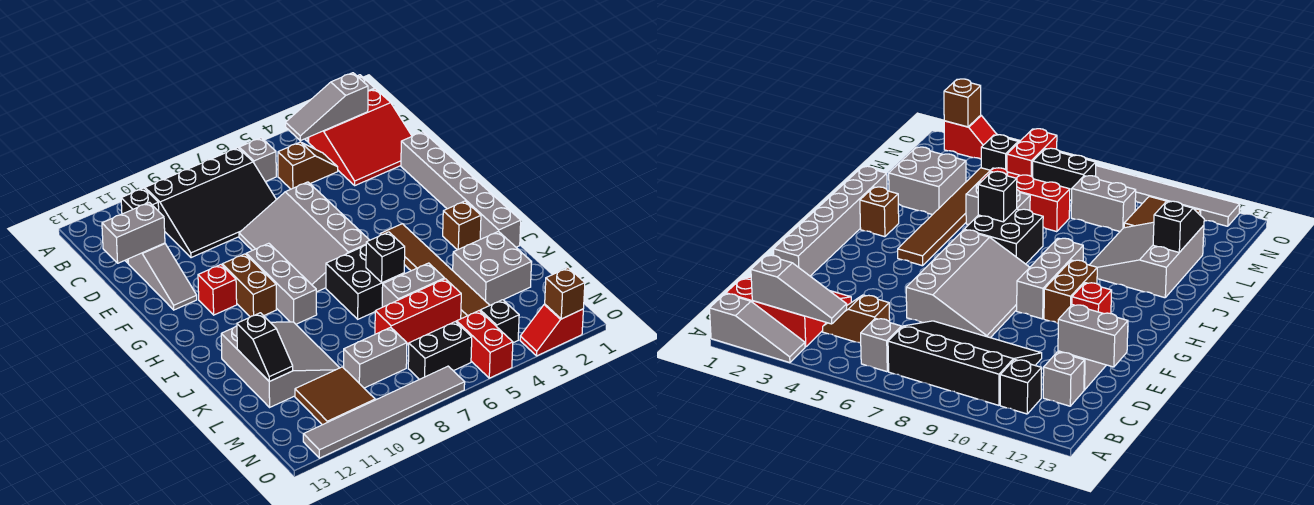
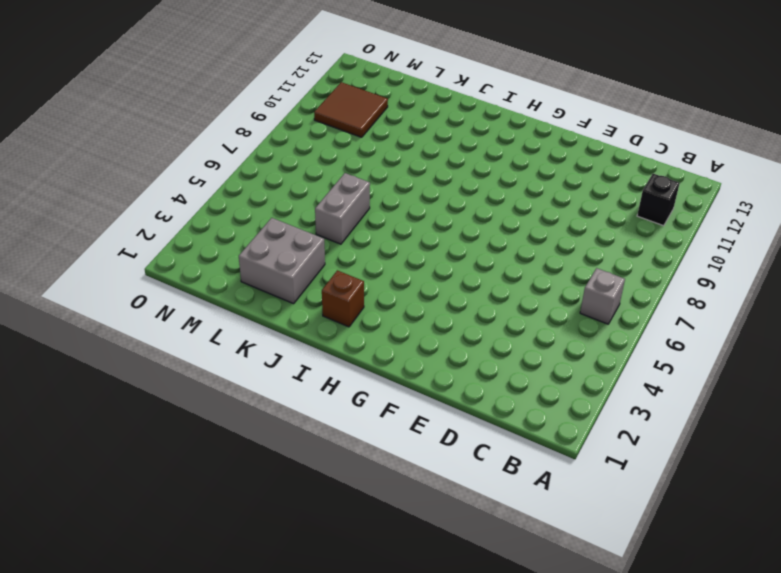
none -> grey 1x3 slope [710,294,805,363]
none -> red 3x3 slope [309,89,412,185]
none -> black 3x4 slope [145,148,276,258]
none -> brown 1x2 slope [278,142,338,189]

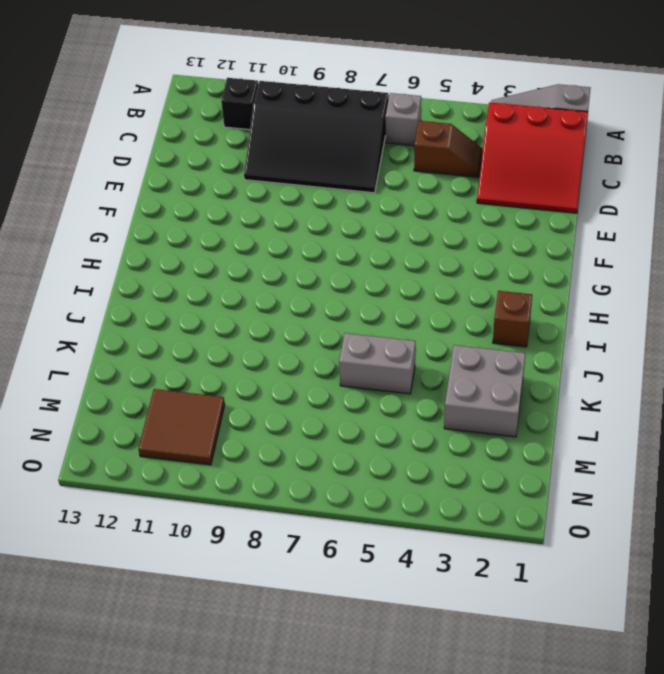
none -> grey 1x1 brick [1043,352,1084,406]
none -> grey 1x3 slope [128,243,197,310]
none -> grey 1x6 brick [401,132,521,247]
none -> grey 3x4 slope [239,182,369,292]

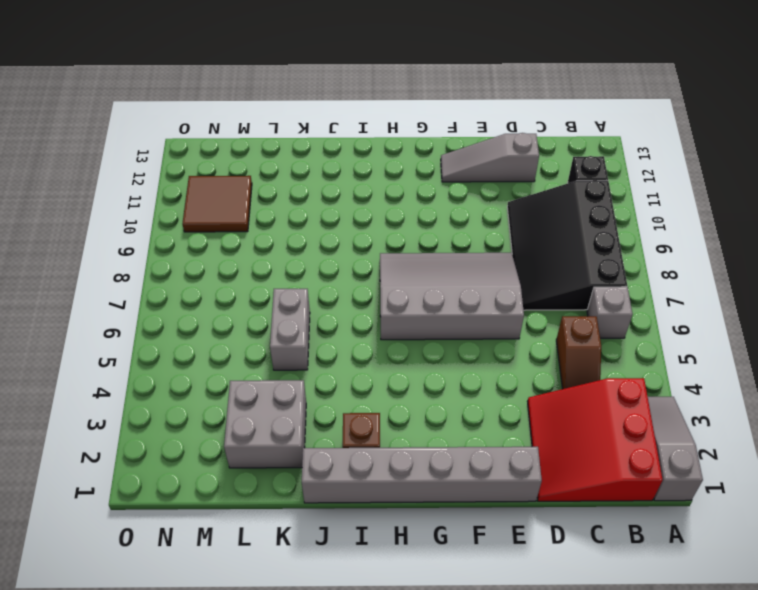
none -> grey 1x1 brick [1043,352,1084,406]
none -> grey 1x3 brick [246,243,317,324]
none -> brown 1x2 brick [222,254,276,317]
none -> red 1x1 brick [198,265,237,315]

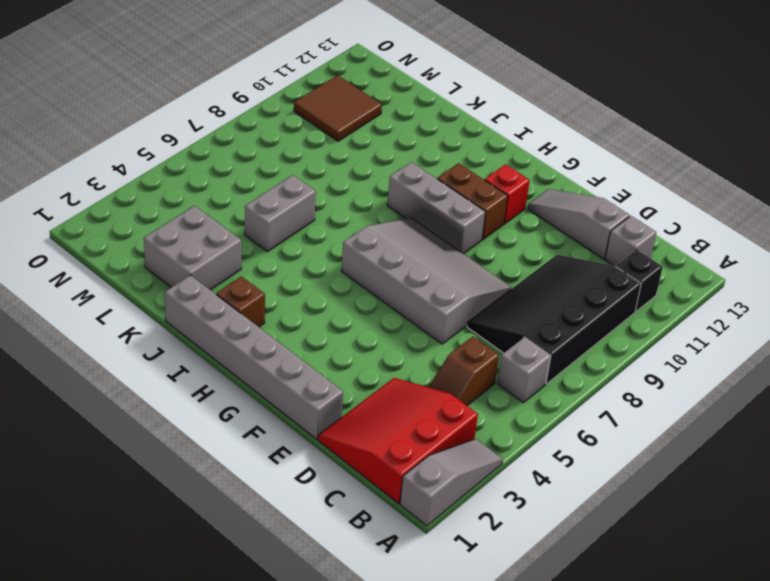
none -> brown 1x6 tile [380,224,490,319]
none -> black 2x2 brick [326,245,404,319]
none -> grey 3x3 slope [221,322,339,407]
none -> red 1x3 brick [375,279,461,344]

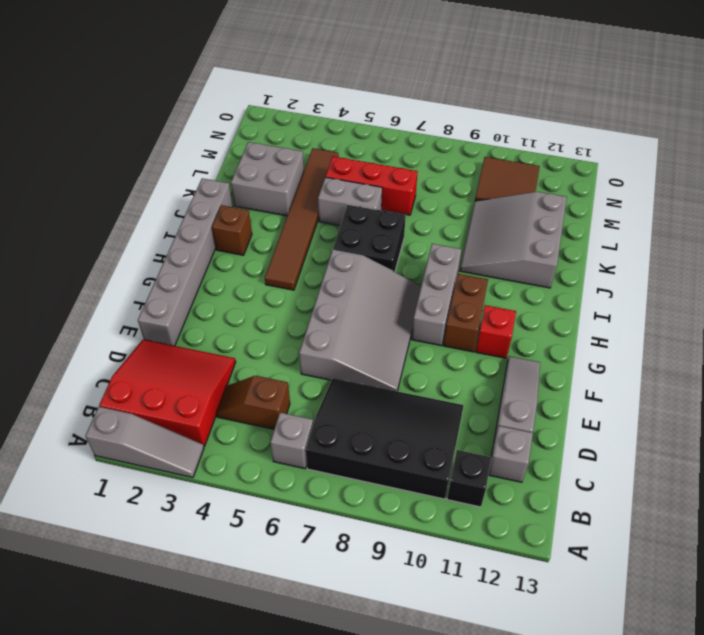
none -> grey 1x2 brick [344,327,407,388]
none -> black 1x1 brick [480,300,519,343]
none -> red 1x2 brick [457,311,513,378]
none -> black 1x2 brick [408,322,472,380]

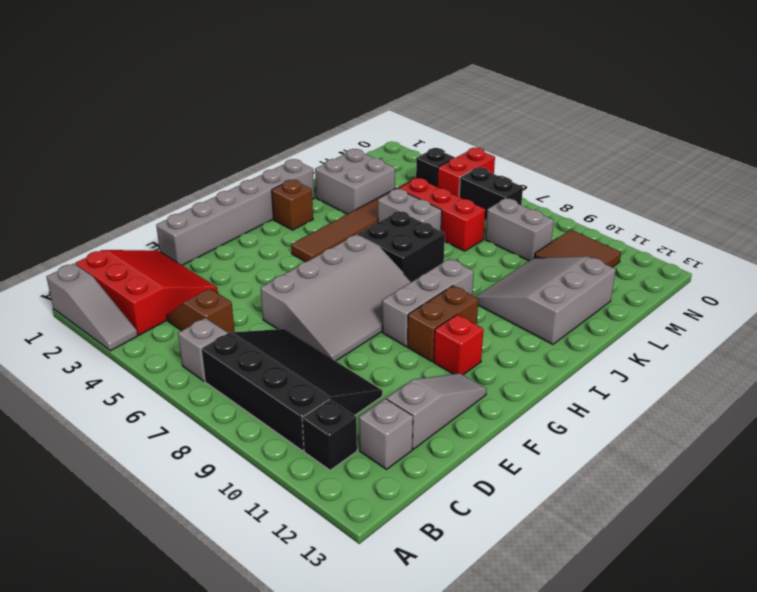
none -> red 1x2 slope [520,304,583,356]
none -> grey 1x6 tile [303,366,465,458]
none -> grey 1x3 slope [286,73,368,141]
none -> grey 1x2 brick [102,202,165,263]

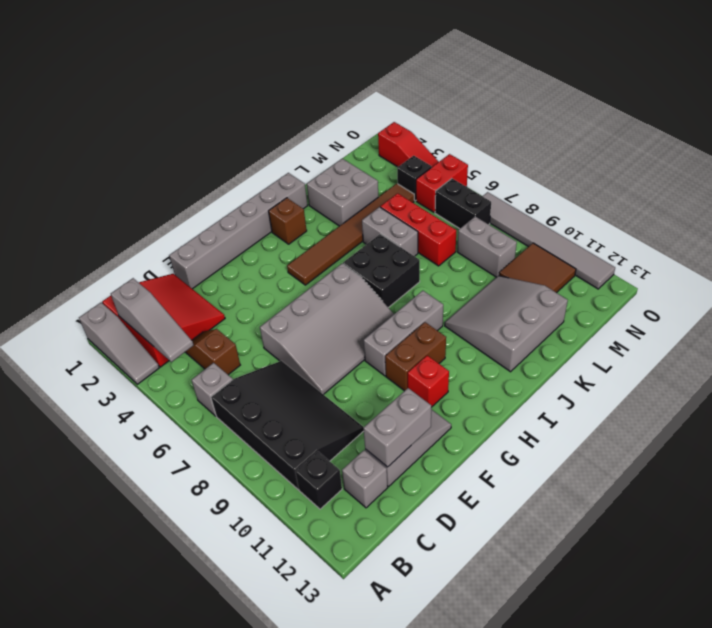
grey 1x2 brick [364,388,431,467] -> grey 1x2 brick turned to [102,202,165,263]
red 1x3 slope [378,122,439,167] -> red 1x2 slope [520,304,583,356]
none -> black 1x1 brick [366,232,405,283]
none -> black 1x2 slope [237,313,293,381]
none -> brown 1x1 brick [545,268,585,319]

